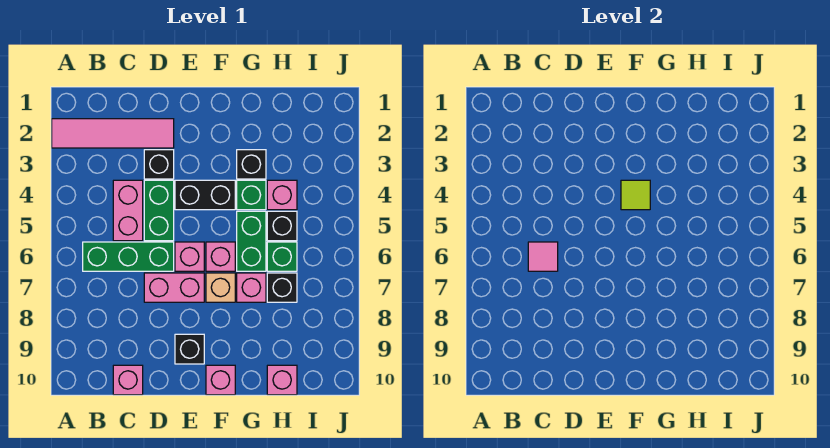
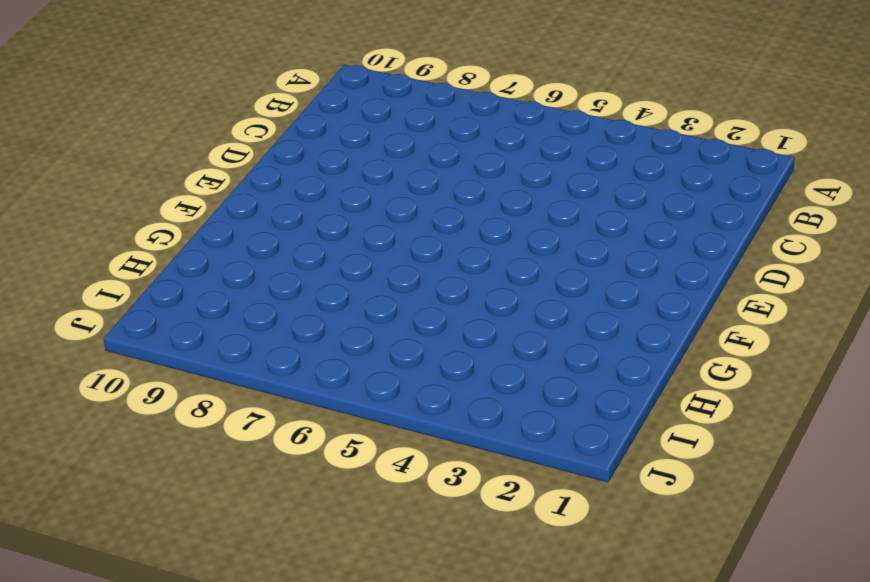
none -> pink 1x4 tile [52,119,174,148]
none -> green 1x3 brick [83,242,174,271]
none -> pink 1x2 brick [113,180,143,241]

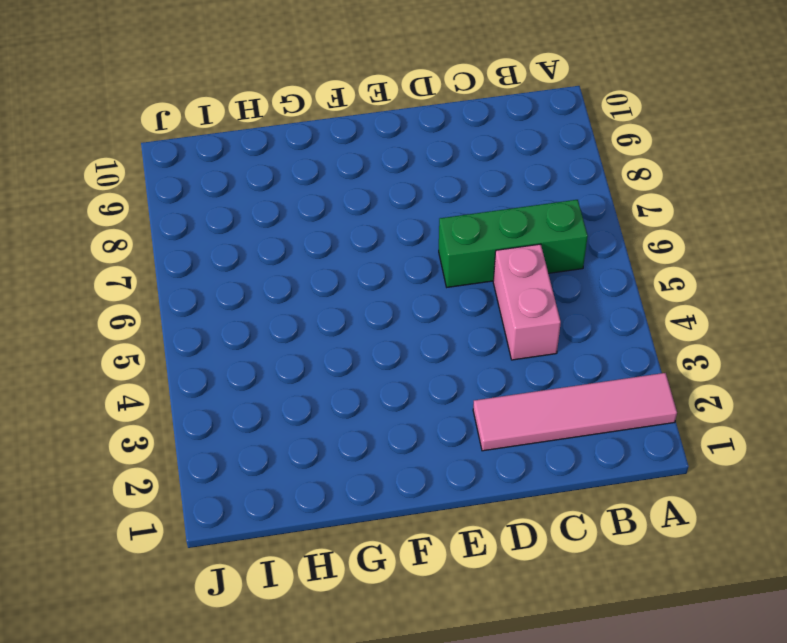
none -> pink 1x1 brick [113,365,143,395]
none -> black 1x1 brick [144,150,174,179]
none -> green 1x2 brick [144,180,174,241]

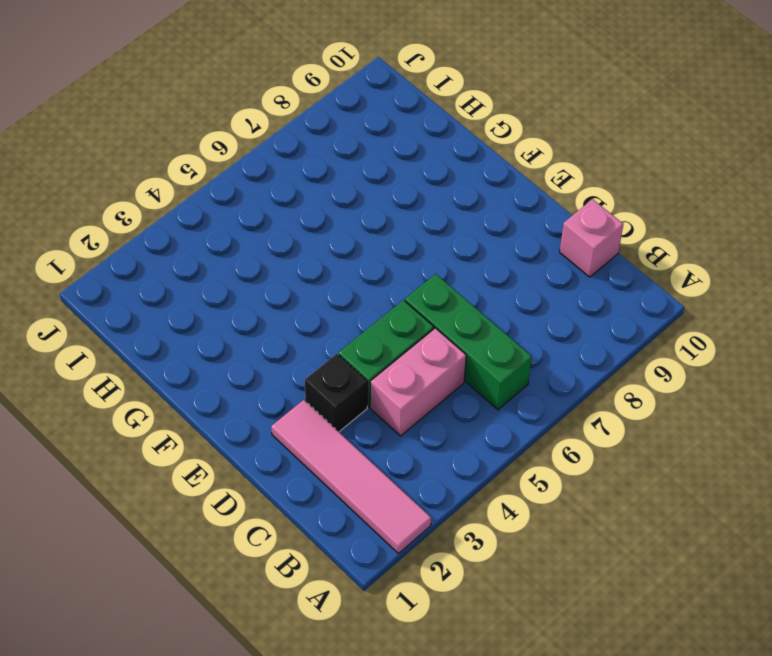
none -> pink 1x2 brick [144,273,204,302]
none -> black 1x2 brick [175,180,235,210]
none -> pink 1x1 brick [175,242,204,271]

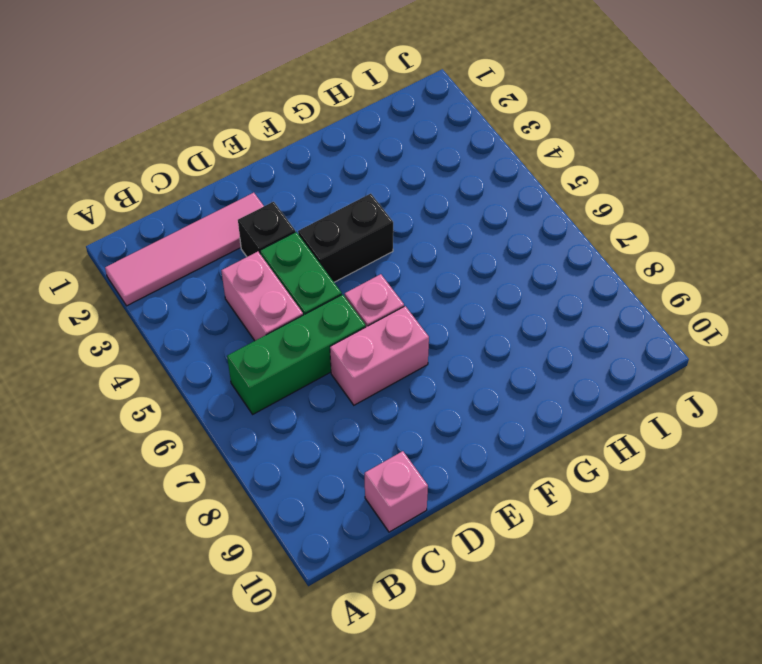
none -> black 1x1 brick [175,334,204,364]
none -> pink 1x1 brick [206,242,235,271]
none -> tan 1x1 brick [206,273,235,302]

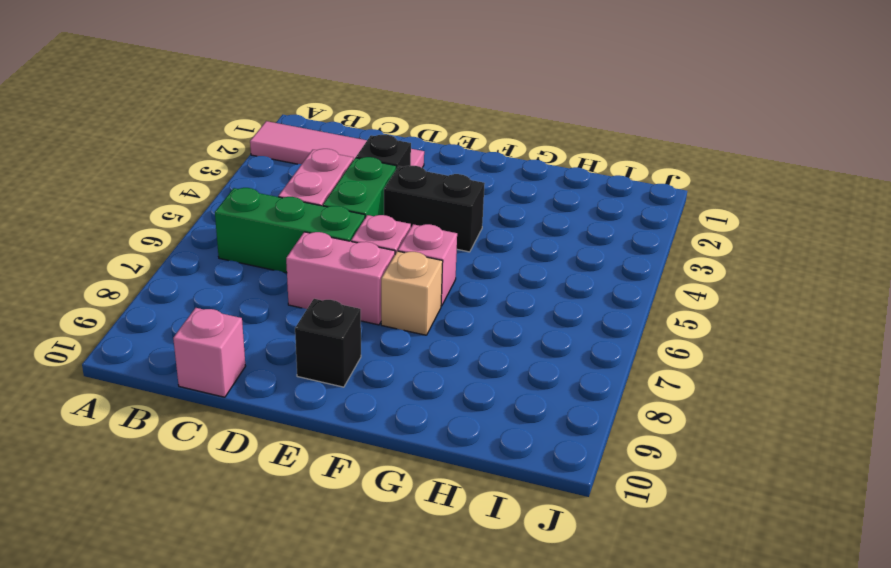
none -> pink 1x1 brick [206,365,235,395]
none -> black 1x1 brick [237,150,266,179]
none -> green 1x1 brick [237,180,266,210]

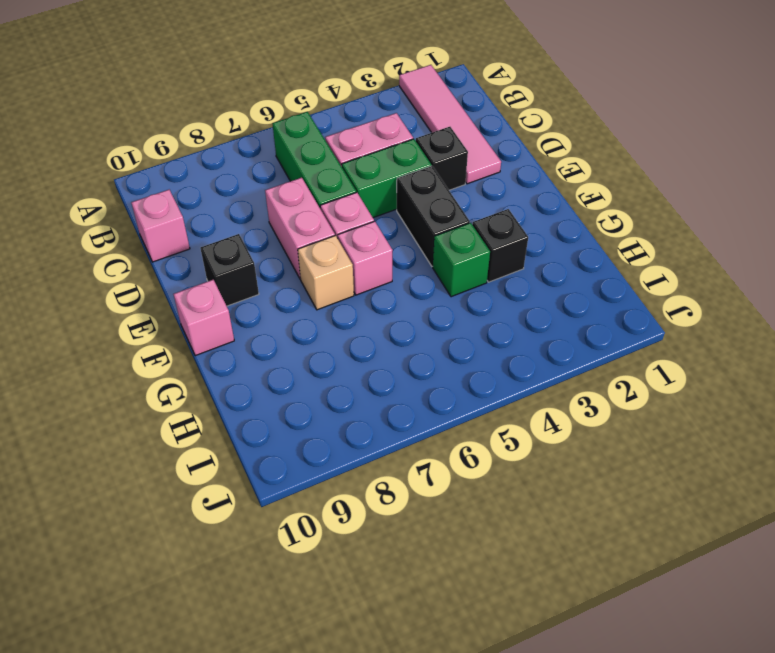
none -> green 1x2 brick [237,211,266,271]
none -> pink 1x1 brick [237,273,266,302]
none -> pink 1x1 brick [267,180,297,210]

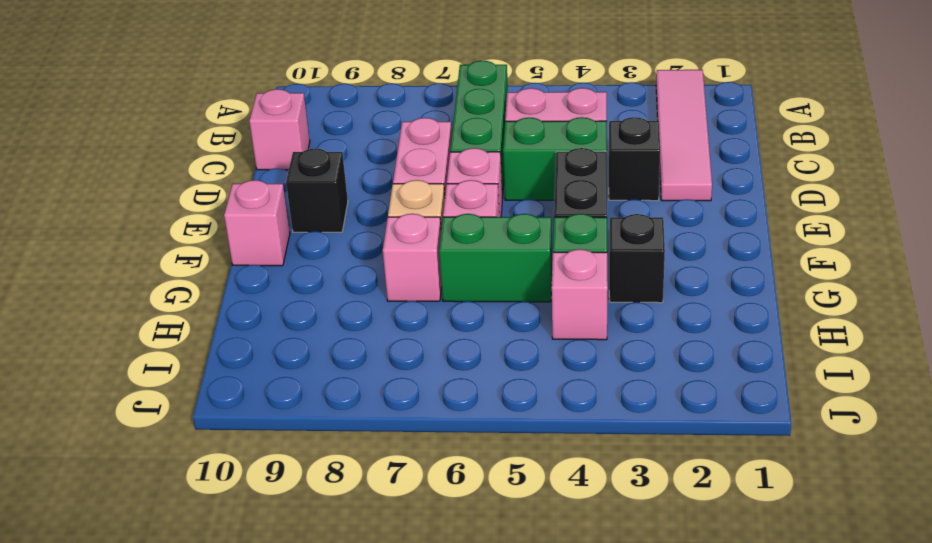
none -> black 1x1 brick [267,211,297,241]
none -> green 1x1 brick [267,242,297,271]
none -> black 1x1 brick [267,273,297,302]

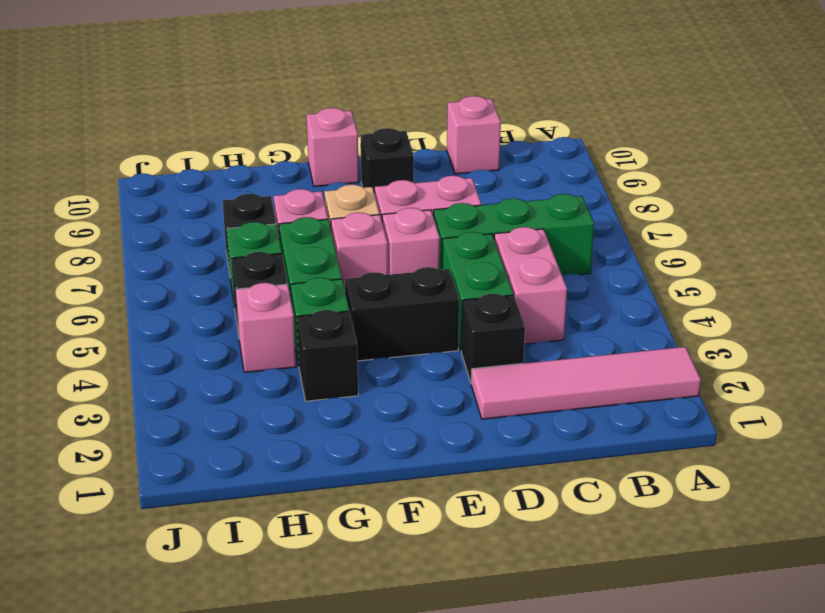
none -> pink 1x1 brick [267,365,297,395]
none -> pink 1x1 tile [528,242,558,271]
none -> lime 1x1 tile [621,180,650,210]

